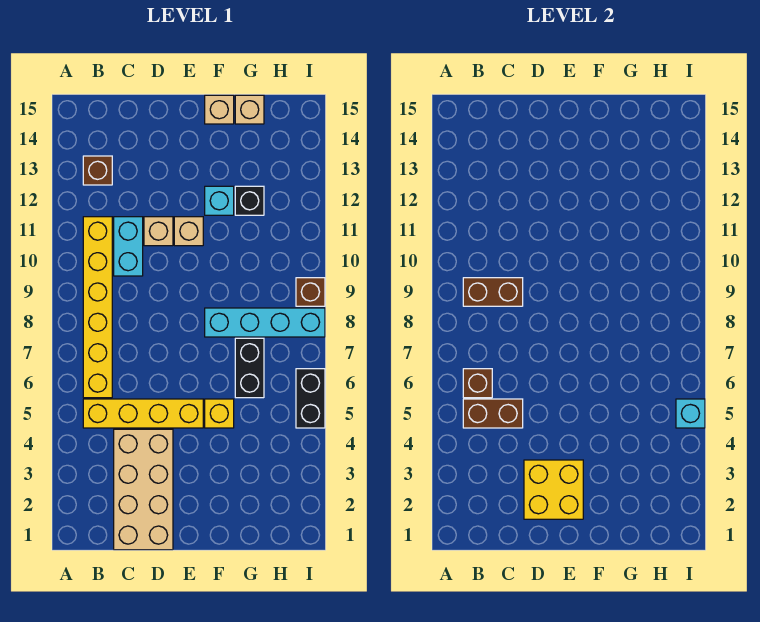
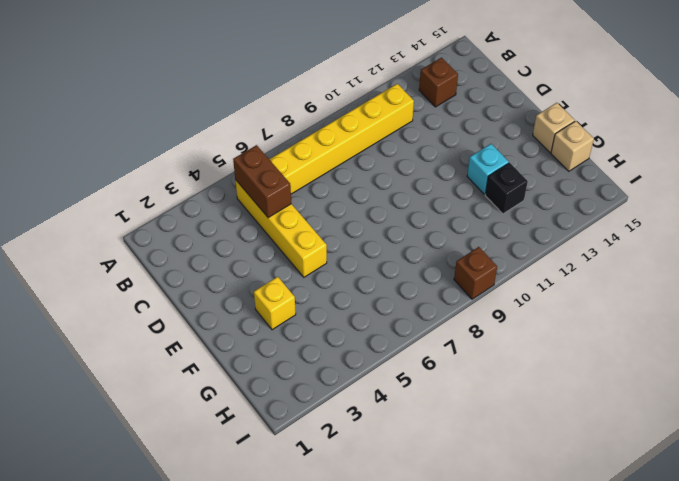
yellow 1x1 brick [254,277,296,330] -> yellow 1x1 brick moved to [205,399,234,428]
none -> tan 2x4 brick [114,429,173,550]
none -> cyan 1x2 brick [114,217,143,276]
none -> tan 1x1 brick [144,217,173,246]

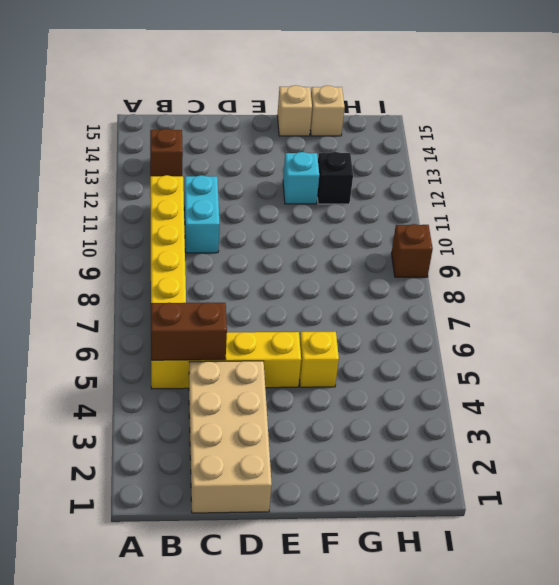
none -> tan 1x1 brick [144,217,173,246]
none -> tan 1x1 brick [174,217,203,246]
none -> cyan 1x4 brick [205,308,325,337]

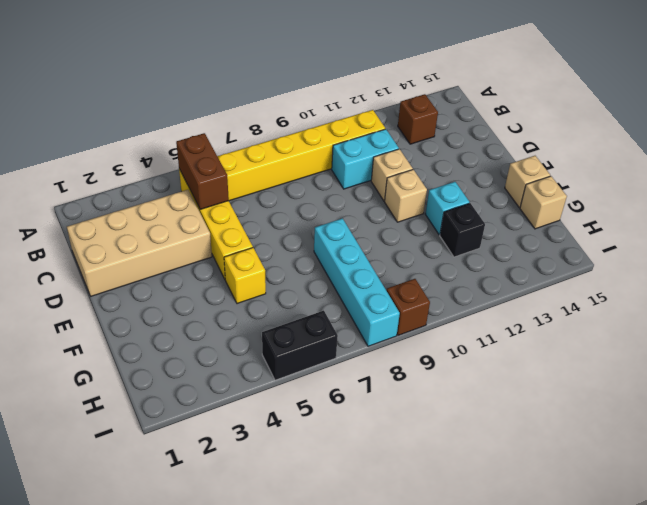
none -> black 1x2 brick [235,338,264,398]
none -> brown 1x1 brick [463,369,492,398]
none -> brown 1x2 brick [463,278,523,306]

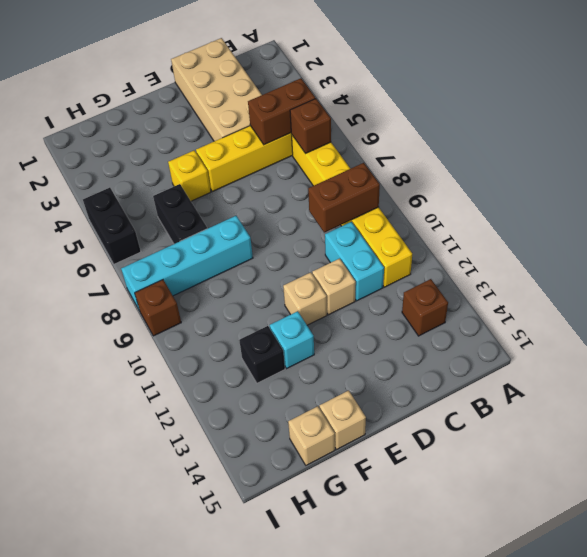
none -> yellow 2x2 brick [524,460,583,519]
none -> cyan 1x1 brick [676,399,705,428]

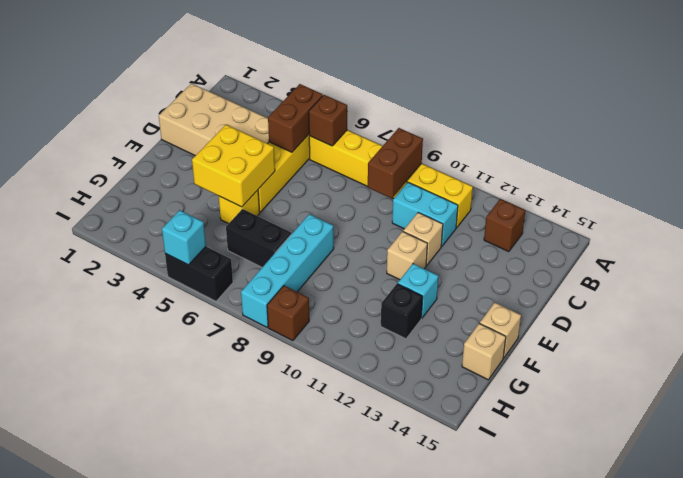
yellow 2x2 brick [192,125,275,207] -> yellow 2x2 brick moved to [524,460,583,519]

